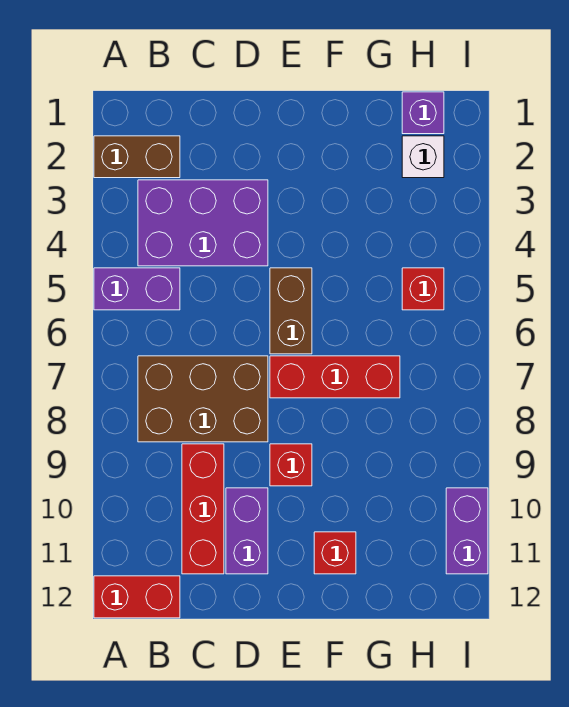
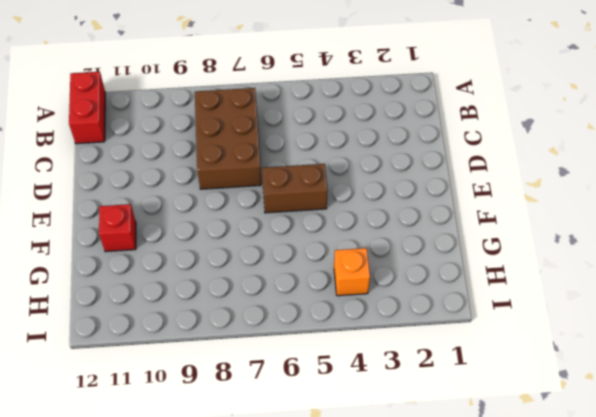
orange 1x1 brick [334,248,370,296] -> none
none -> brown 1x2 brick [94,136,180,178]
none -> purple 1x2 brick [94,268,180,310]
none -> purple 2x3 brick [138,180,268,266]

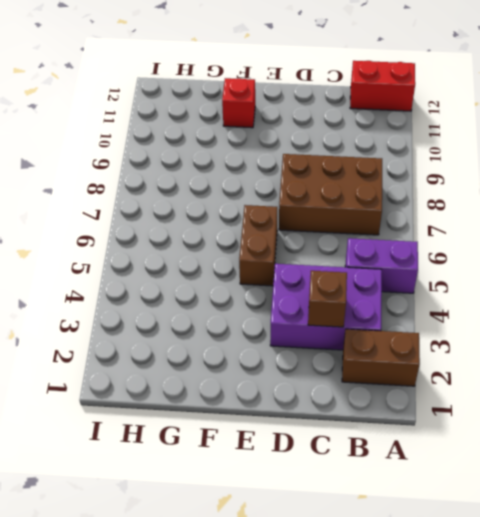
brown 1x1 brick [308,271,347,327] -> none
none -> red 1x3 brick [182,444,224,574]
none -> purple 1x2 brick [226,488,268,574]
none -> red 1x3 brick [270,356,400,398]

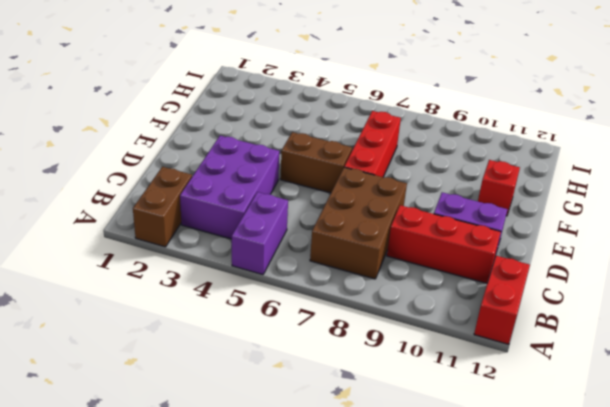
none -> red 1x1 brick [270,444,312,486]
none -> purple 1x1 brick [402,92,444,134]
none -> white 1x1 brick [402,136,444,178]

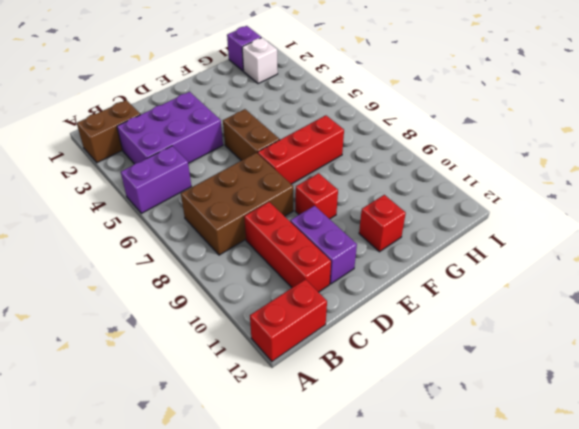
none -> red 1x1 brick [402,268,444,310]
none -> purple 1x2 brick [446,488,488,574]

